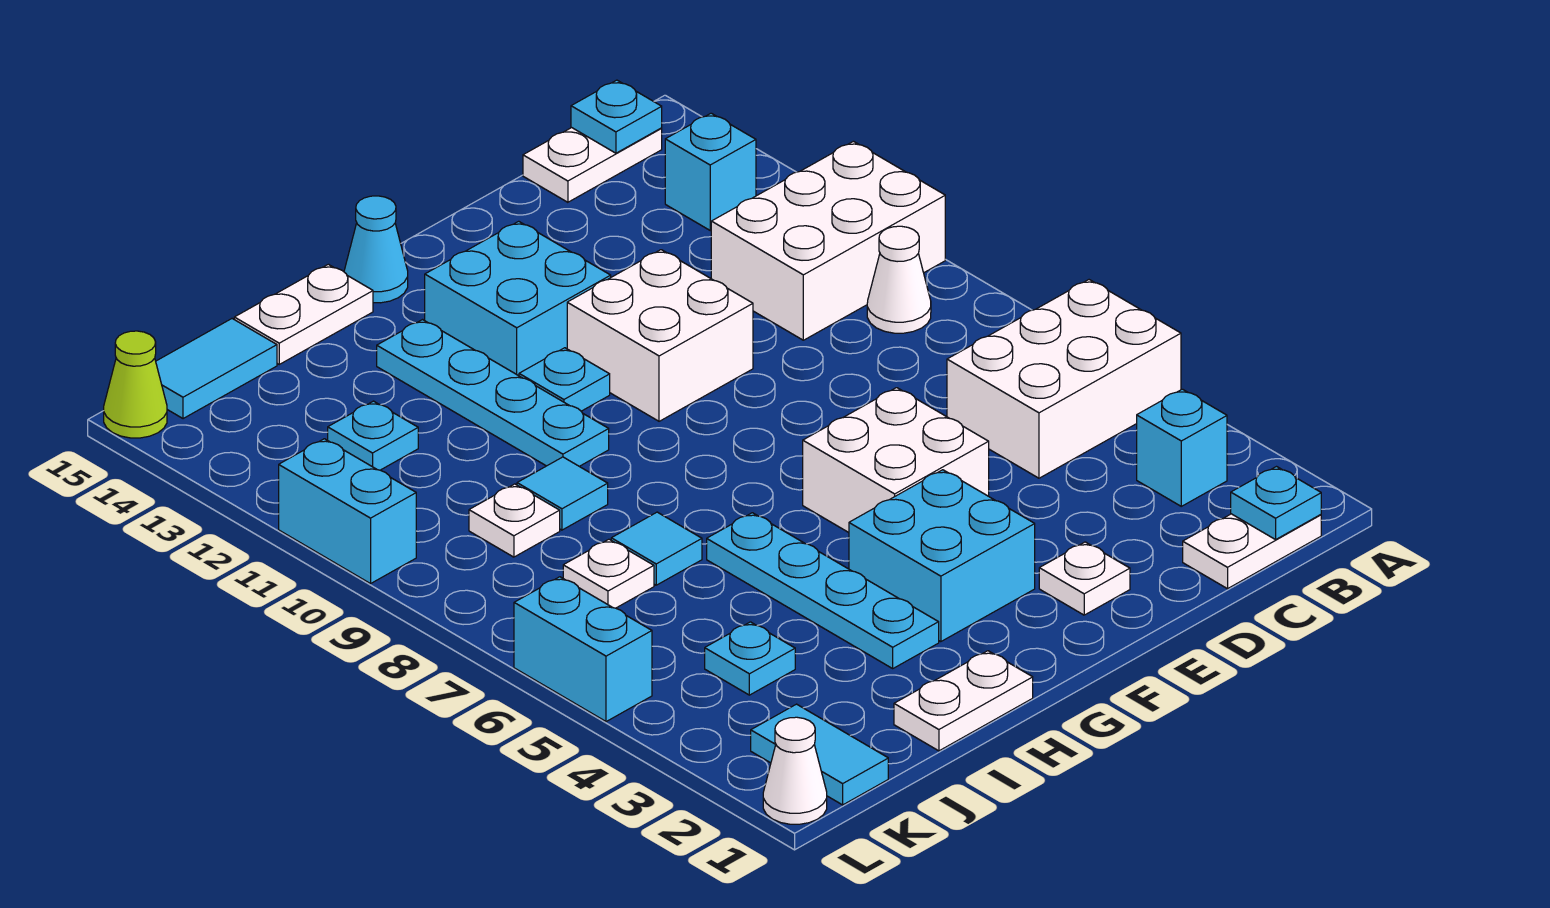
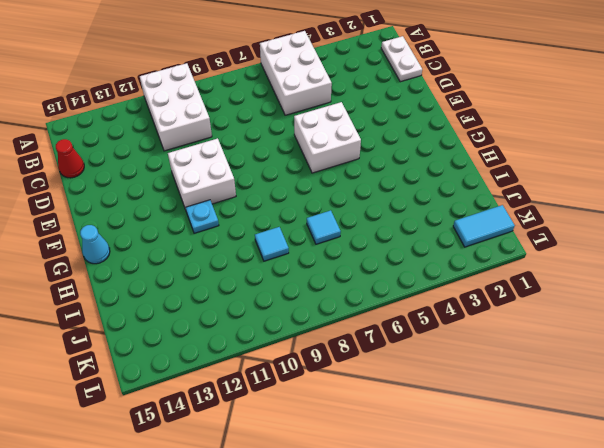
red 1x1 cone [56,139,84,178] -> white 1x2 plate [523,128,662,202]
none -> cyan 1x1 brick [1137,389,1227,506]
none -> white 1x1 cone [867,226,931,333]
none -> cyan 1x1 brick [665,113,756,230]
none -> white 1x1 plate [1039,542,1130,615]

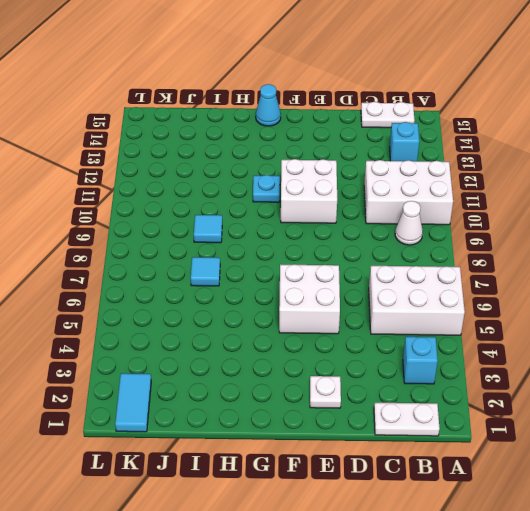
none -> cyan 2x2 brick [849,470,1035,642]
none -> cyan 2x2 brick [425,221,611,376]
none -> white 1x2 plate [894,651,1033,751]
none -> cyan 1x4 plate [707,513,939,668]

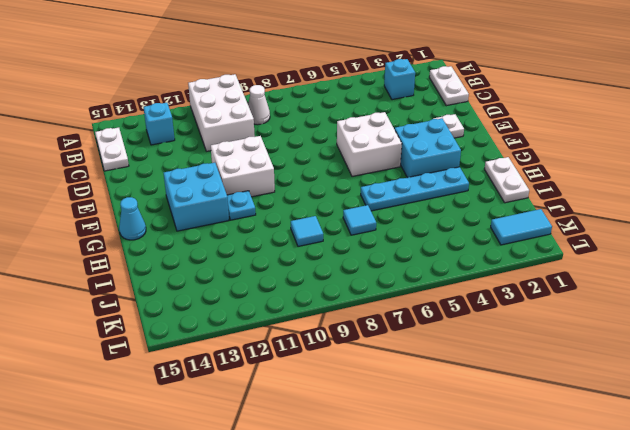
none -> white 2x3 brick [947,280,1181,478]
none -> cyan 1x4 plate [377,320,609,466]
none -> white 1x2 plate [234,264,373,364]
none -> cyan 1x1 plate [705,622,795,695]

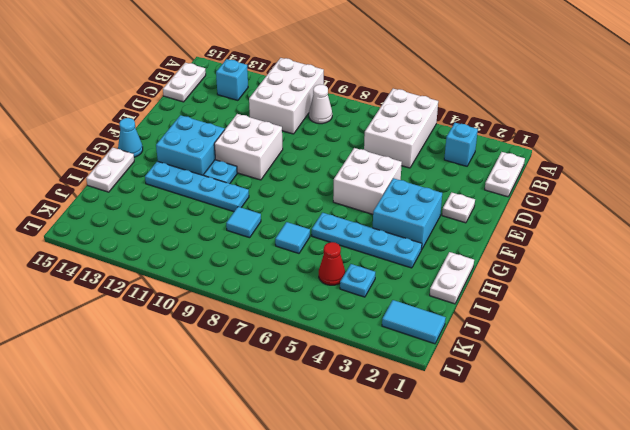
red 1x1 cone [319,242,345,285] -> none
none -> white 1x1 plate [563,539,654,608]
none -> white 1x1 plate [469,484,560,557]
none -> cyan 1x1 plate [328,401,418,470]
none -> cyan 1x2 tile [156,319,277,419]

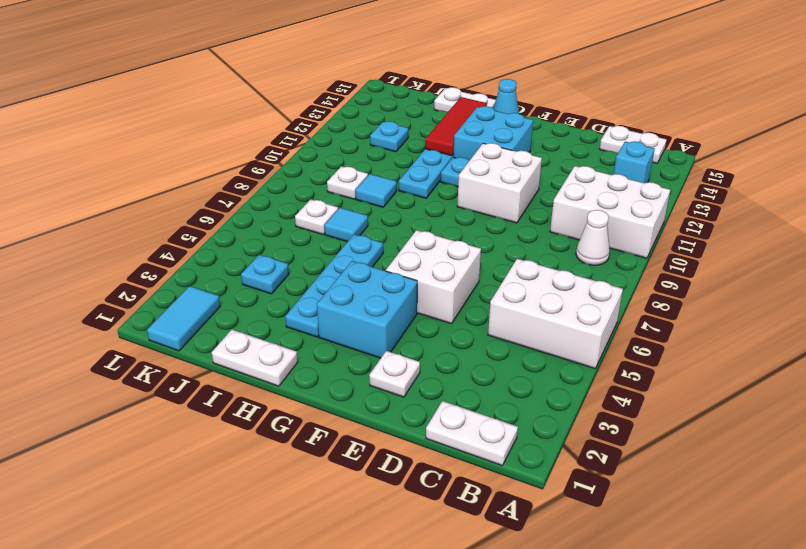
red 1x3 tile [425,97,487,156] -> none
none -> cyan 1x1 brick [1137,389,1227,506]
none -> cyan 1x2 tile [156,319,277,419]
none -> white 1x1 cone [763,717,827,824]
none -> cyan 1x2 brick [514,577,652,722]

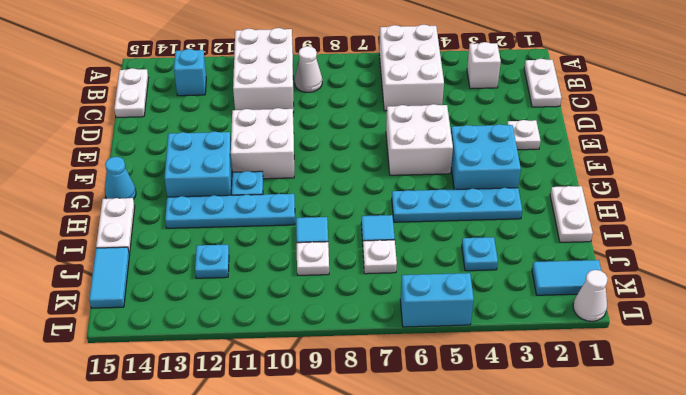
white 1x1 brick [467,42,501,89] -> cyan 1x1 brick [1137,389,1227,506]
none -> cyan 1x2 brick [279,439,416,584]
none -> lime 1x1 cone [104,331,167,438]
none -> cyan 1x1 plate [1231,467,1321,540]
none -> cyan 1x1 plate [571,80,662,153]

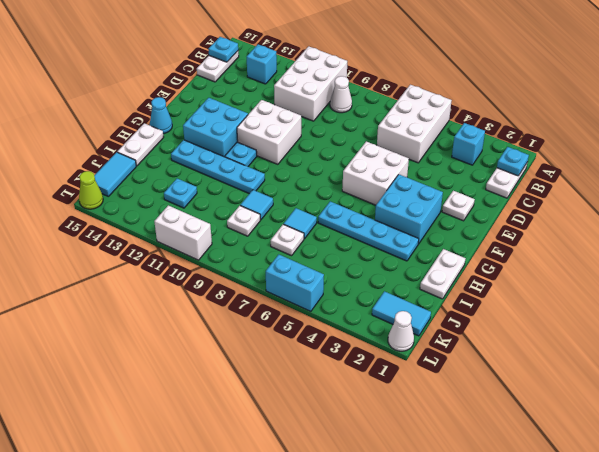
white 1x2 brick [154,205,212,260] -> cyan 1x2 brick [279,439,416,584]
none -> cyan 1x1 plate [705,622,795,695]

